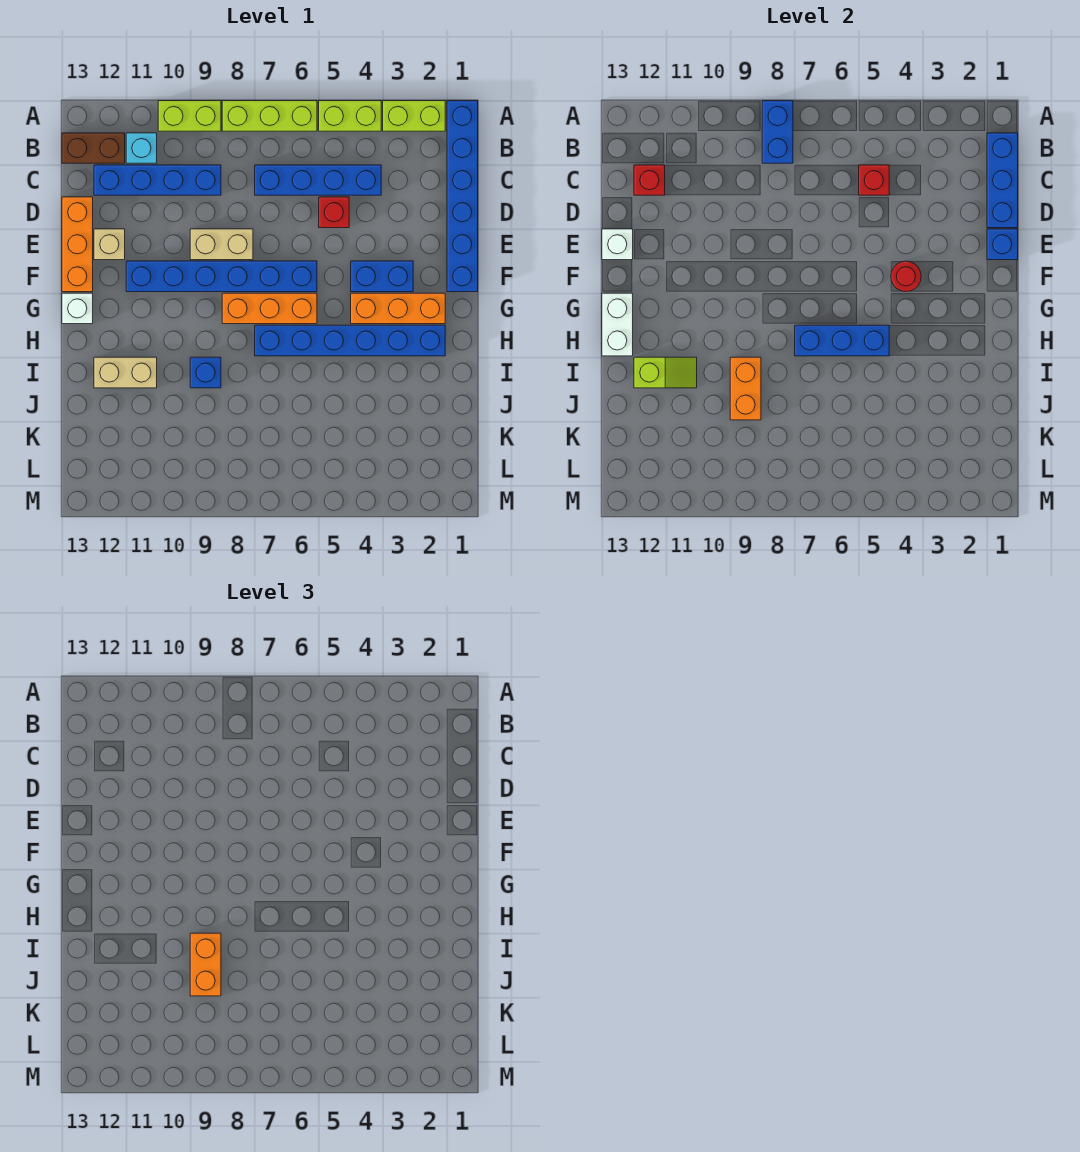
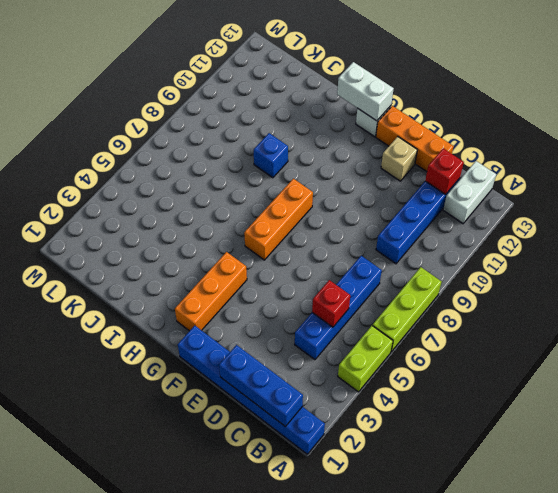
white 1x2 brick [443,161,496,223] -> brown 1x2 brick [62,133,125,163]
none -> lime 1x2 brick [383,101,445,131]
none -> lime 1x2 brick [158,101,221,131]
none -> cyan 1x1 brick [126,133,157,163]
none -> red 1x1 brick [319,197,349,228]

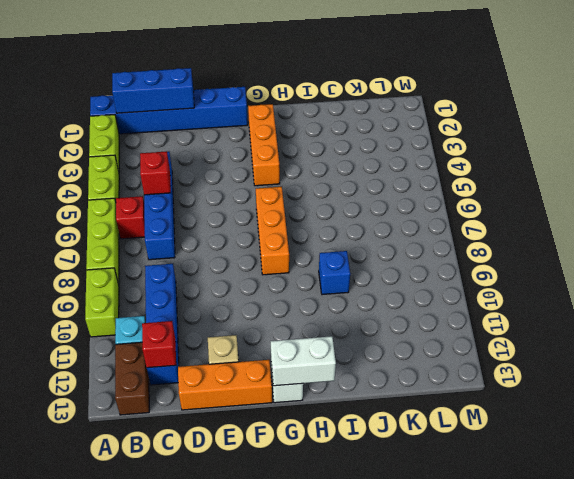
red 1x1 brick [116,196,145,239] -> red 1x1 brick moved to [319,197,349,228]
none -> tan 1x2 brick [190,229,253,260]
none -> blue 1x2 brick [351,261,413,292]
none -> blue 1x6 brick [126,261,317,292]
none -> blue 1x6 brick [255,325,445,356]

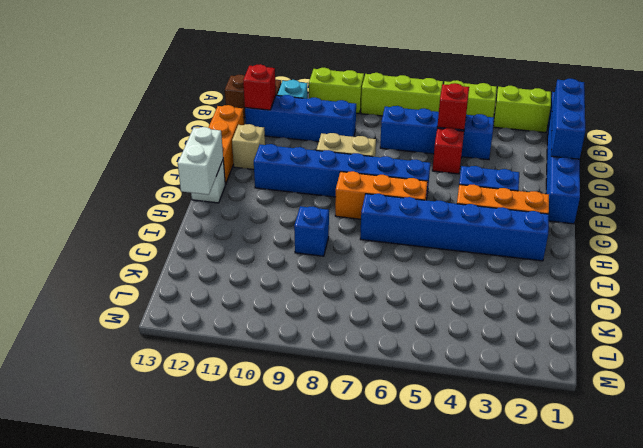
none -> tan 1x2 brick [94,357,157,388]
none -> blue 1x2 brick [762,101,793,163]
none -> blue 1x1 brick [987,229,1018,260]
none -> white 1x1 brick [602,229,633,260]

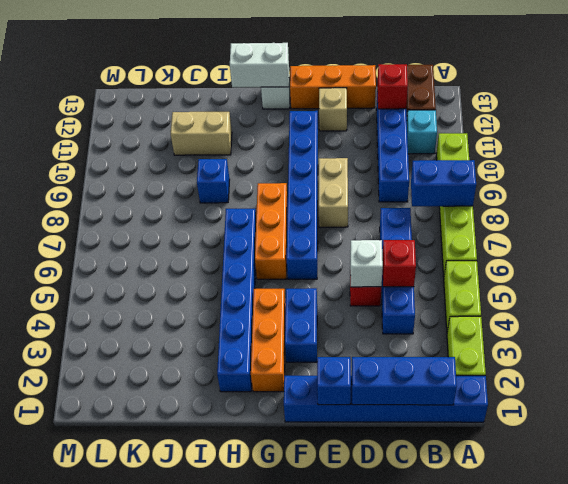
white 1x1 brick [350,240,383,287] -> white 1x1 brick moved to [602,229,633,260]
tan 1x2 brick [171,112,232,155] -> tan 1x2 brick turned to [94,357,157,388]
none -> red 1x1 round brick [891,261,921,292]
none -> blue 1x3 brick [795,325,889,356]
none -> orange 1x2 brick [730,357,761,420]
none -> lime 1x2 slope [634,357,697,388]

